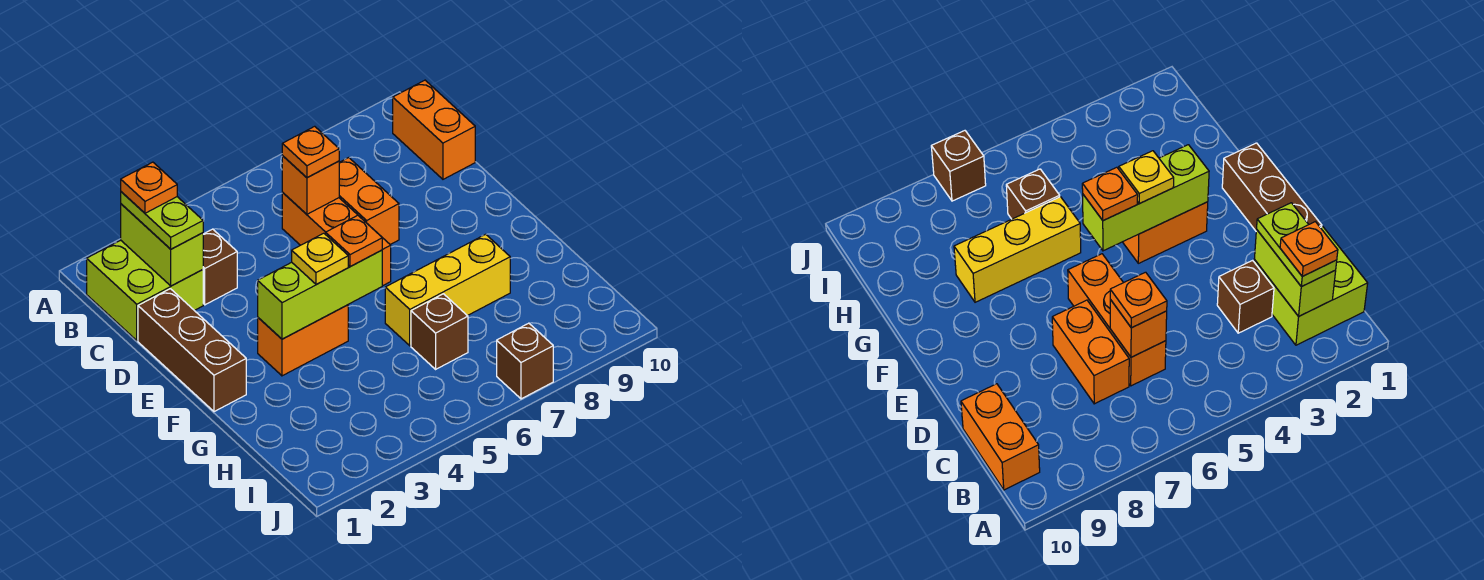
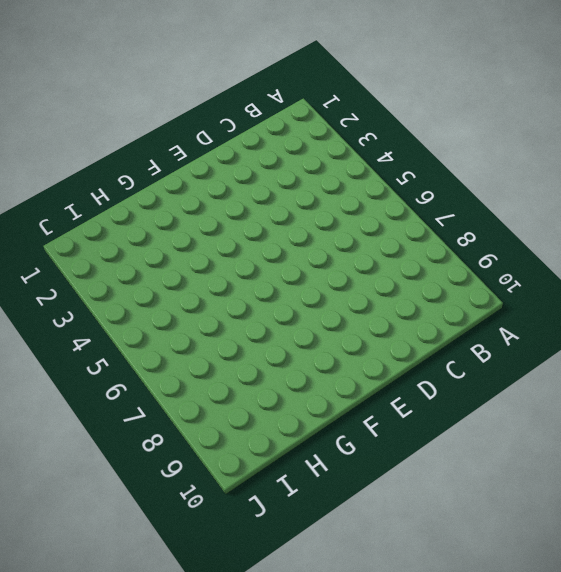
none -> lime 2x2 brick [87,240,203,340]
none -> orange 1x2 brick [393,80,475,179]
none -> brown 1x1 brick [203,229,237,305]

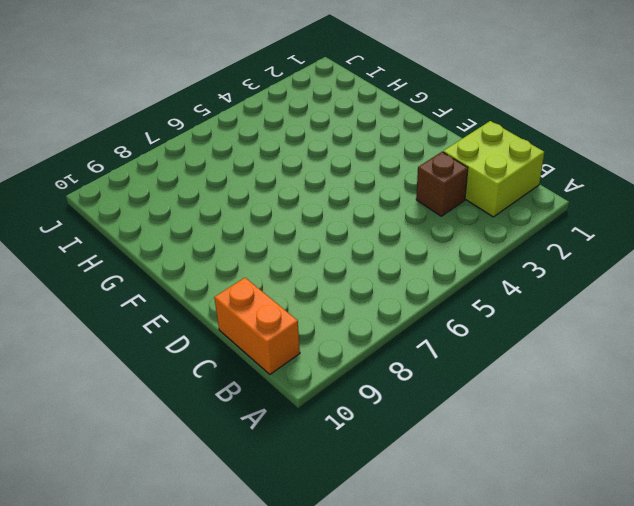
none -> orange 1x3 brick [282,193,391,286]
none -> orange 1x2 brick [339,158,399,245]
none -> brown 1x3 brick [138,289,246,412]

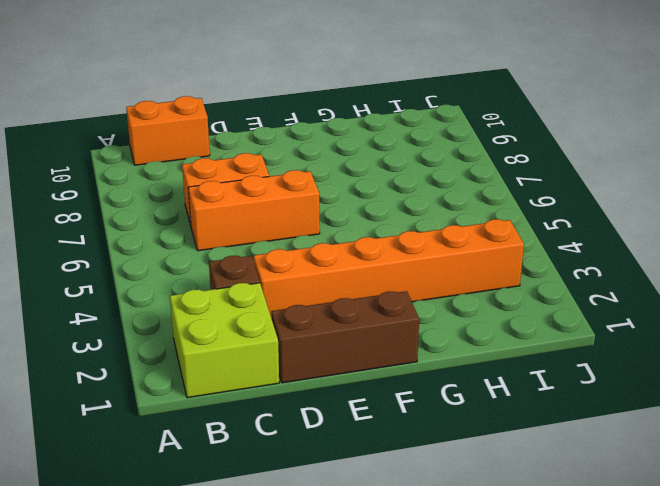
orange 1x6 brick [254,219,524,319] -> orange 1x2 brick [258,305,348,376]
none -> yellow 1x3 brick [385,234,510,346]
none -> brown 1x1 brick [411,294,468,369]
none -> brown 1x1 brick [497,323,553,399]

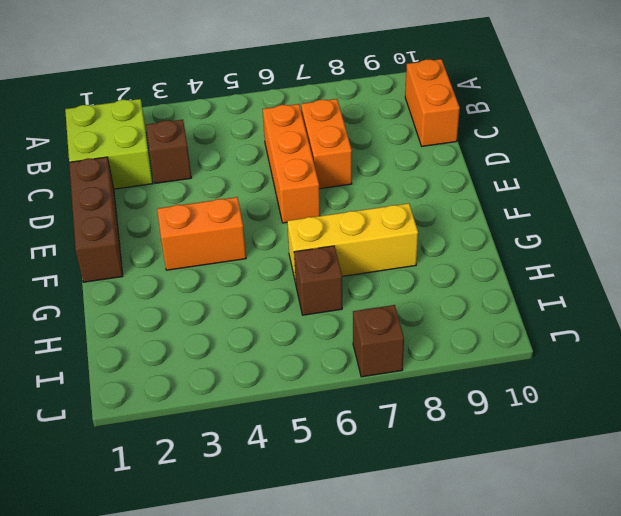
none -> lime 1x2 brick [121,204,203,286]
none -> orange 1x1 brick [282,156,339,214]
none -> lime 1x3 brick [258,250,382,339]

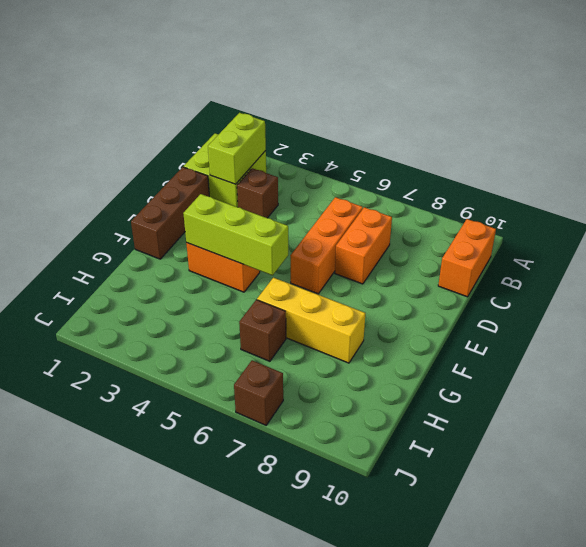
none -> orange 1x1 brick [282,156,339,214]
none -> lime 1x2 plate [121,192,203,249]
none -> orange 1x1 plate [282,126,339,178]

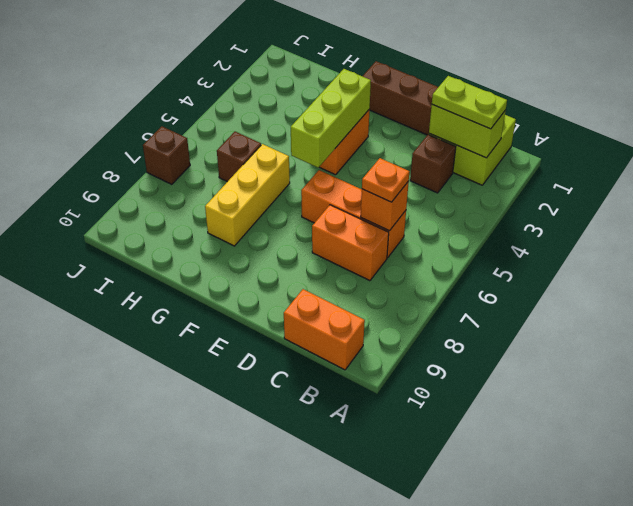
none -> yellow 1x1 plate [292,233,348,285]
none -> orange 1x1 plate [326,215,382,267]
none -> orange 1x1 plate [121,162,177,213]

